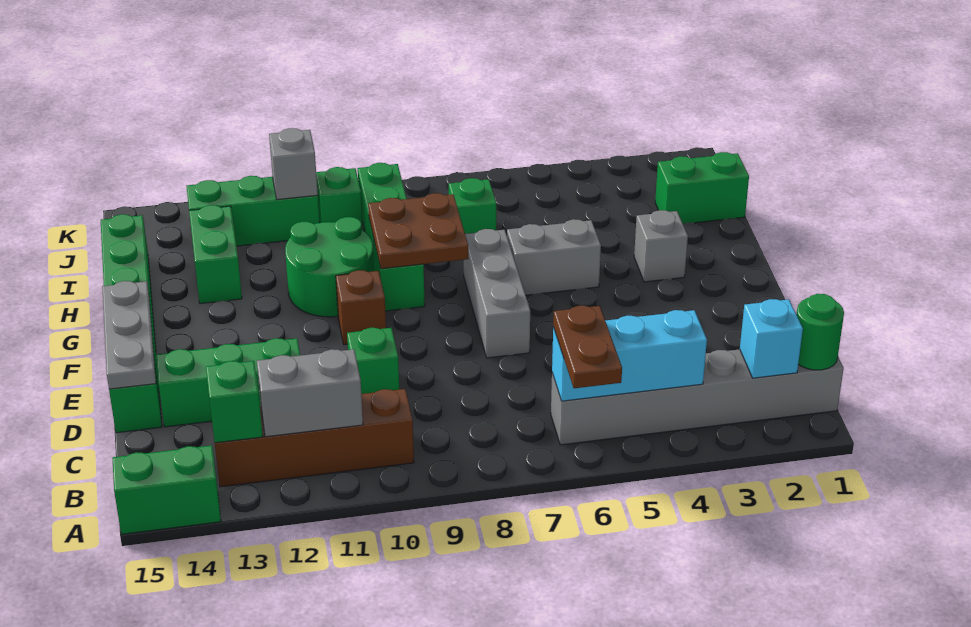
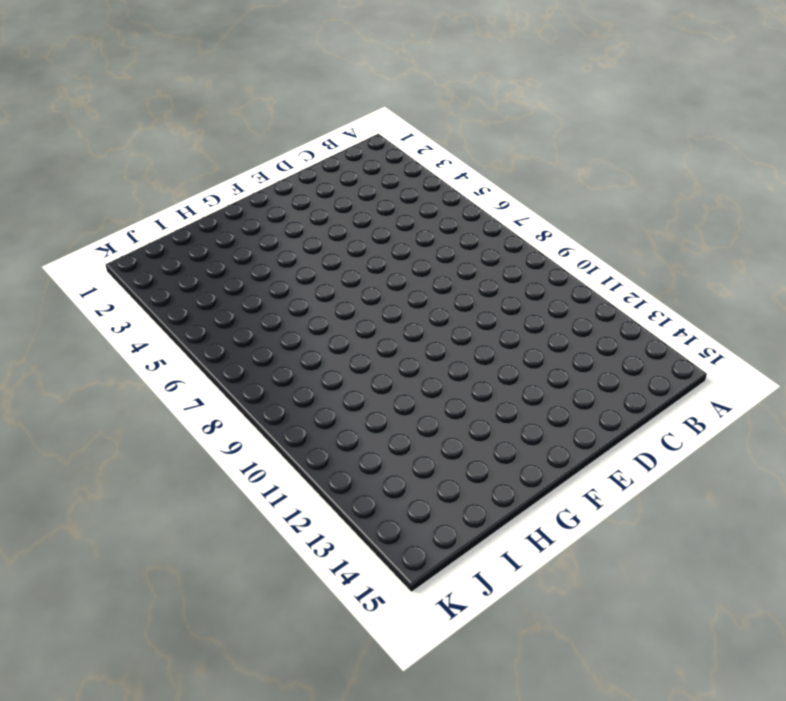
none -> green 1x2 brick [112,445,221,534]
none -> grey 1x6 brick [551,349,844,445]
none -> brown 1x4 brick [215,389,414,487]

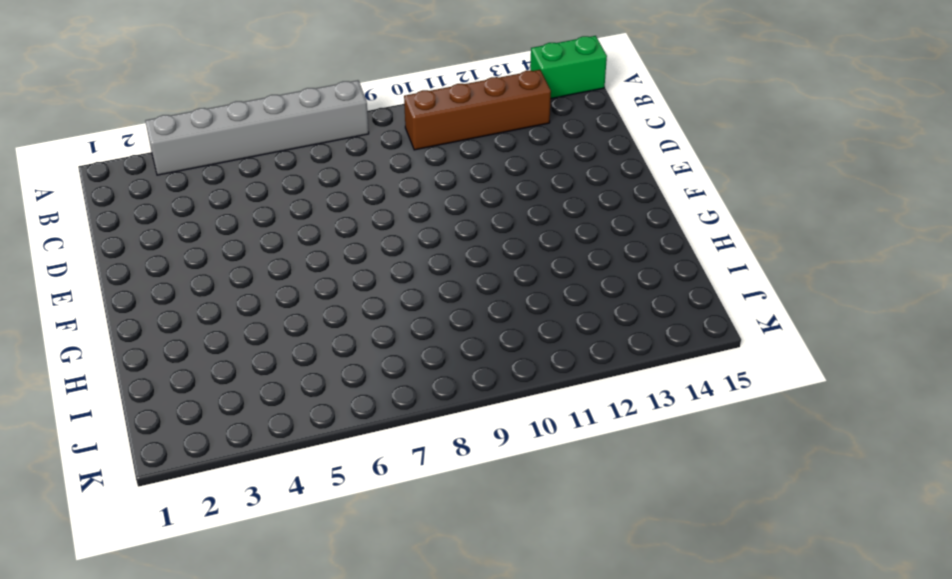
grey 1x6 brick [145,80,369,175] -> grey 1x6 brick moved to [551,349,844,445]
none -> green 1x1 brick [347,328,399,394]
none -> green 1x3 brick [156,338,300,427]
none -> green 1x6 brick [101,214,162,433]

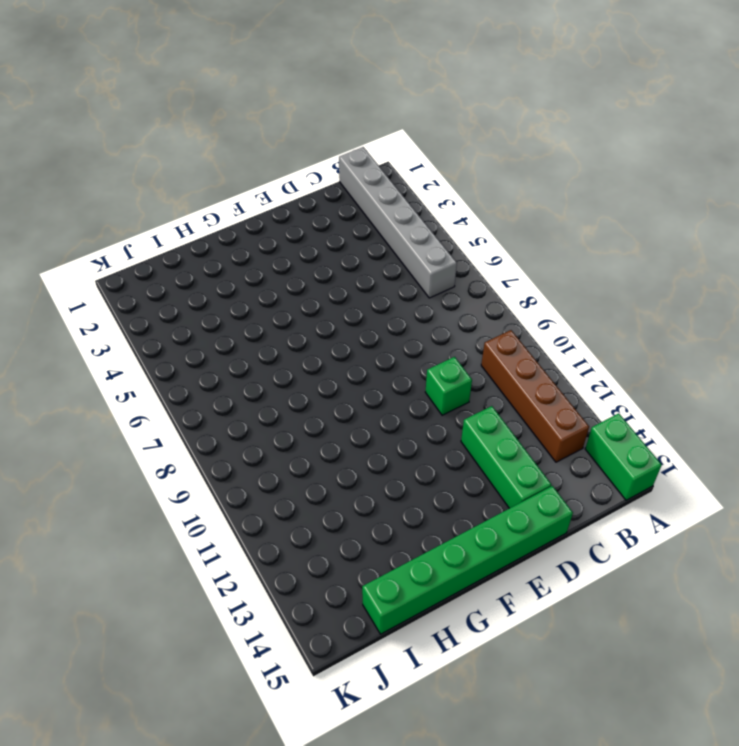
none -> grey 1x3 brick [463,229,530,358]
none -> brown 1x1 brick [336,270,386,345]
none -> grey 1x1 brick [634,210,688,282]

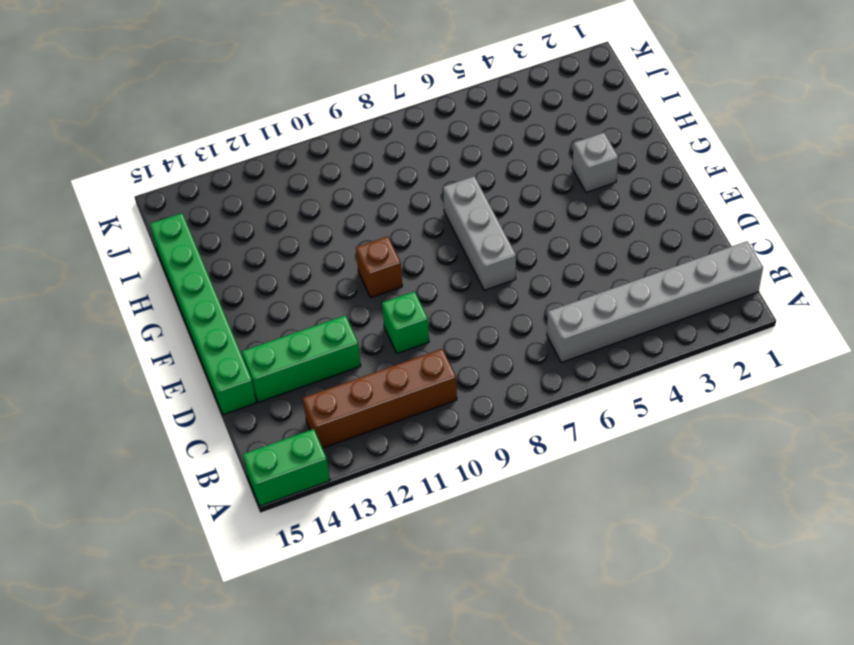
none -> grey 1x2 brick [507,219,601,295]
none -> green 1x4 brick [358,163,425,311]
none -> green 2x2 round brick [285,217,374,317]

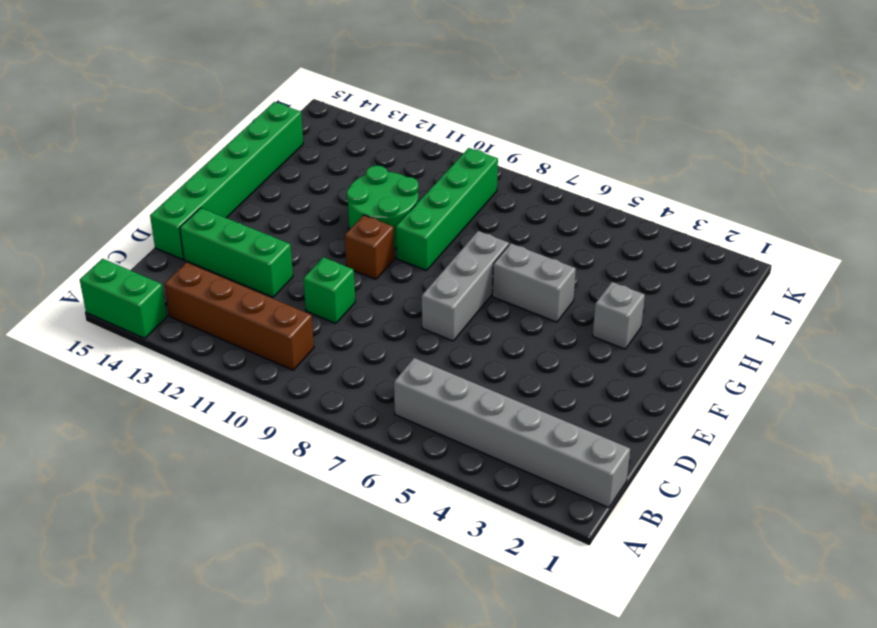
none -> green 1x2 brick [189,205,242,304]
none -> green 1x2 brick [655,152,749,224]
none -> green 1x1 brick [449,178,496,234]

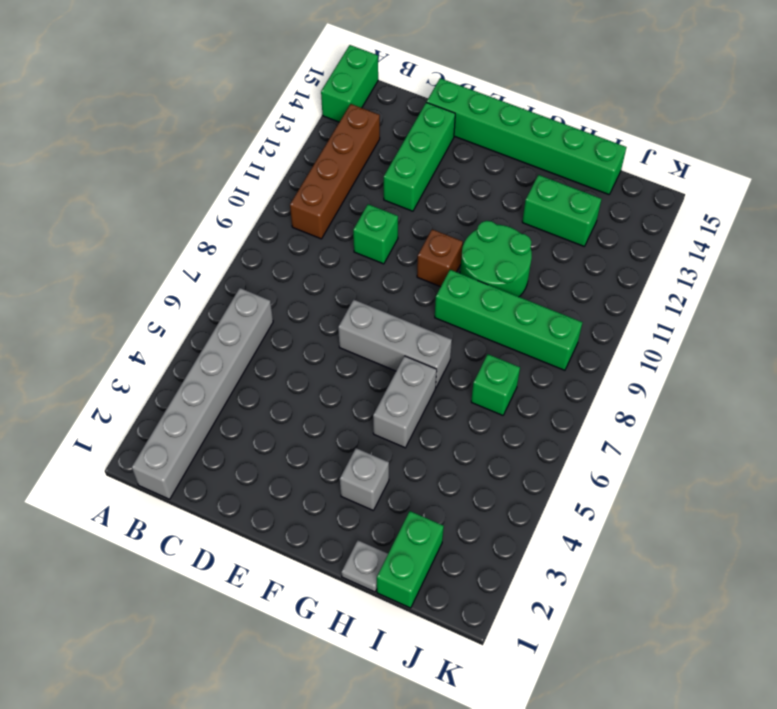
grey 1x1 plate [341,540,388,592] -> none
none -> green 1x1 brick [316,167,363,230]
none -> green 1x3 brick [187,176,320,246]
none -> green 1x1 round brick [796,294,844,370]

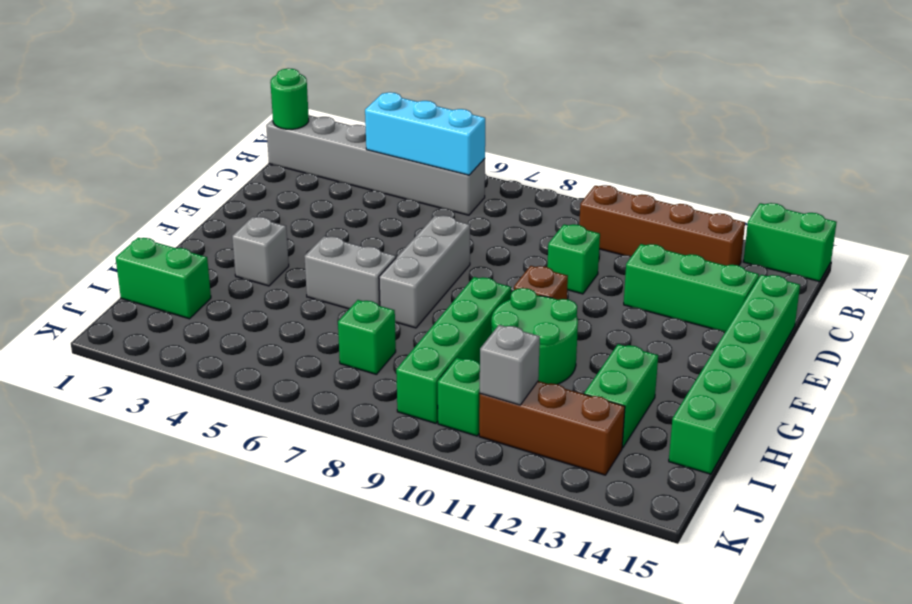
brown 1x3 brick [479,381,625,475] -> green 1x3 brick [187,176,320,246]
none -> cyan 1x1 brick [740,299,803,378]
none -> grey 1x2 brick [257,349,363,437]
none -> green 1x1 brick [206,361,263,443]

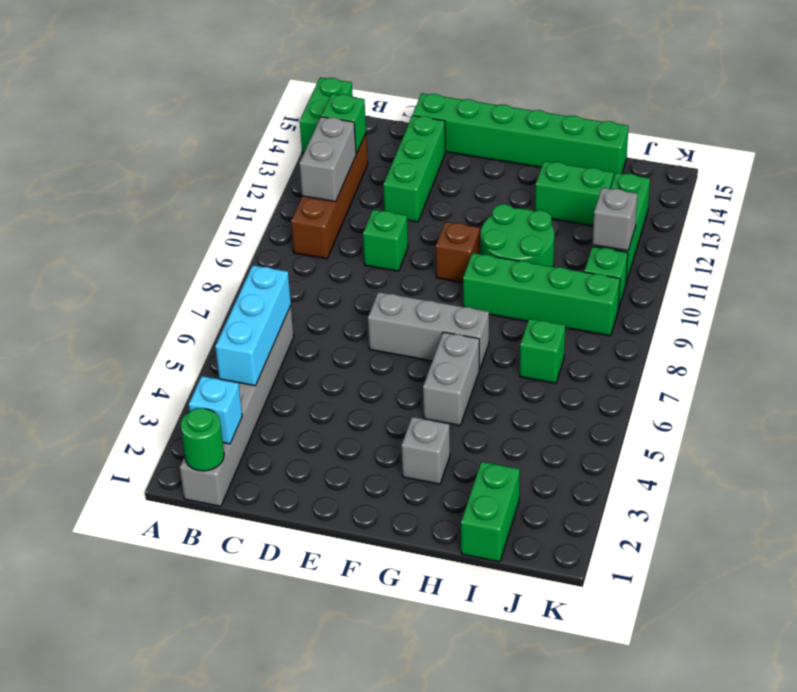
none -> grey 1x3 plate [102,281,156,389]
none -> brown 2x2 plate [368,193,468,269]
none -> brown 1x2 plate [553,306,622,388]

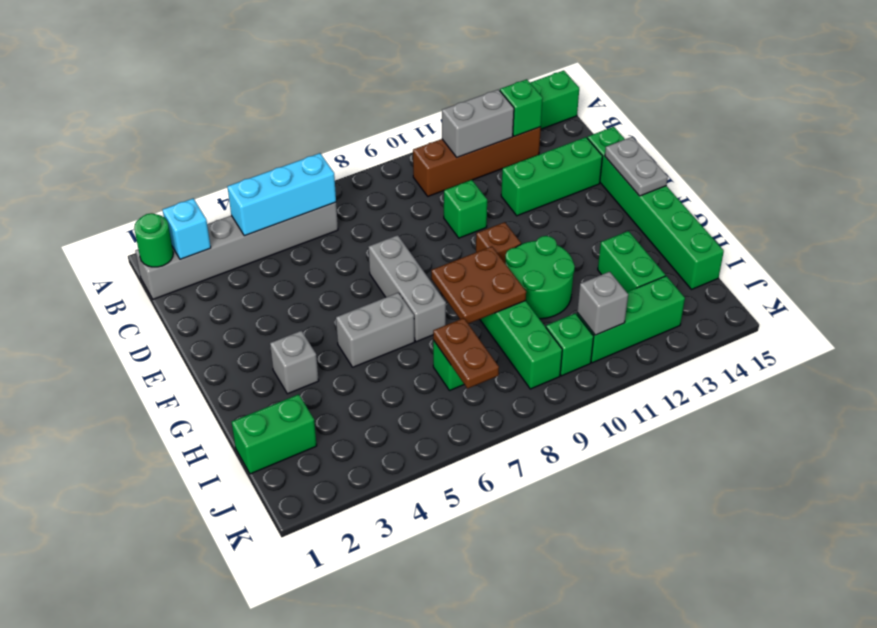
grey 1x2 plate [605,137,668,196] -> grey 1x3 plate [102,281,156,389]
brown 1x2 plate [433,318,499,389] -> brown 1x2 plate moved to [553,306,622,388]

